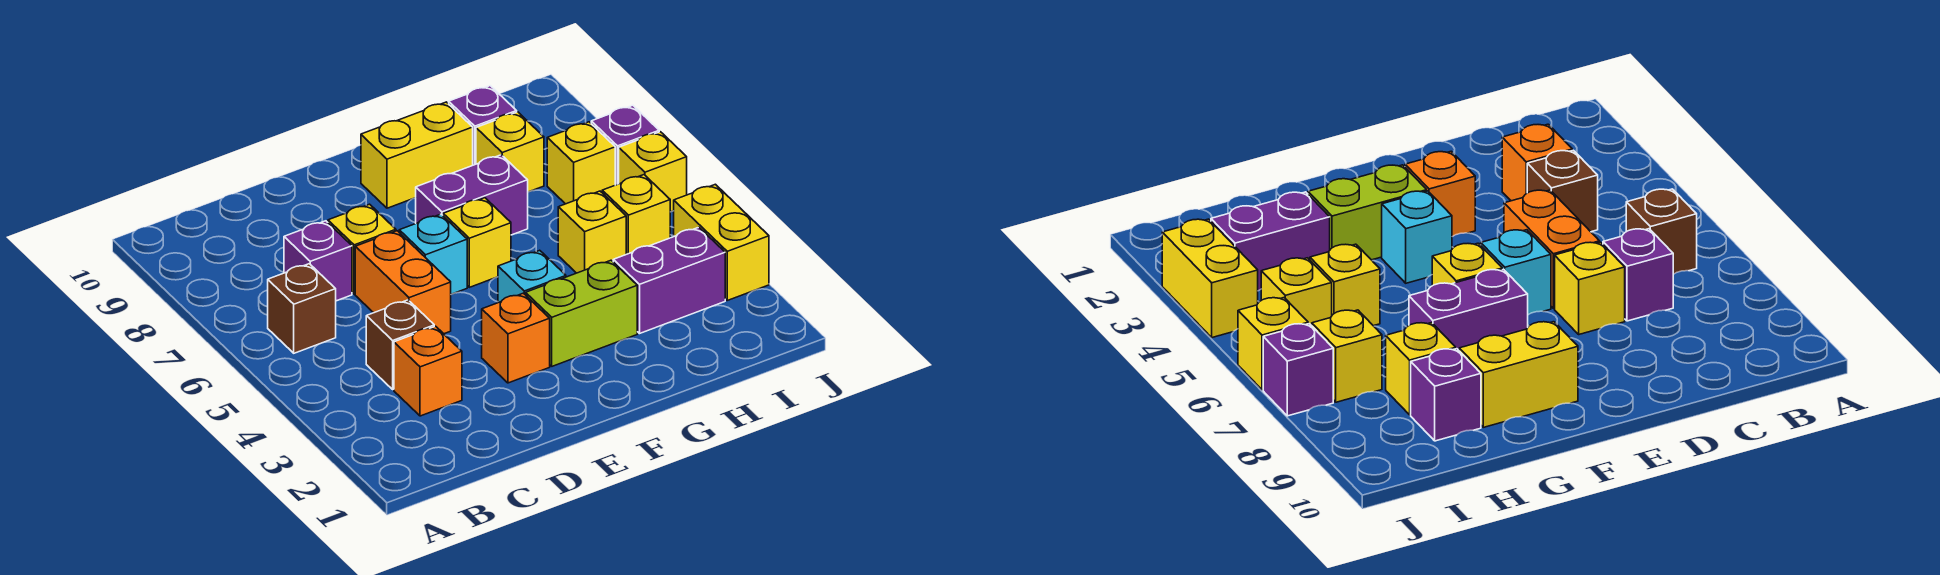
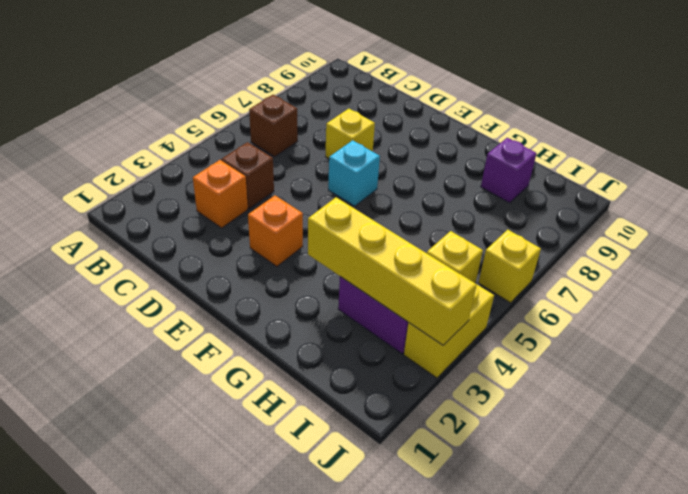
yellow 1x4 brick [308,197,477,345] -> none
none -> purple 1x1 brick [284,221,352,301]
none -> orange 1x2 brick [355,231,451,334]
none -> lime 1x2 brick [526,260,637,366]

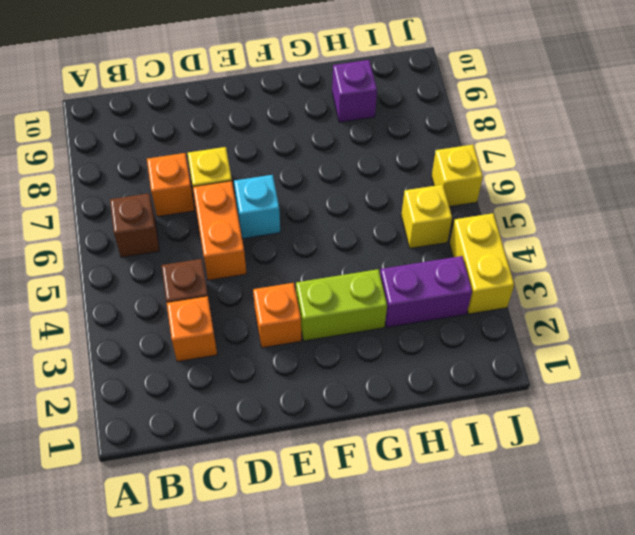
orange 1x1 brick [147,153,195,216] -> purple 1x1 brick [284,221,352,301]
none -> cyan 1x1 brick [498,250,566,303]
none -> yellow 1x1 brick [443,198,511,287]
none -> purple 1x2 brick [416,155,528,235]

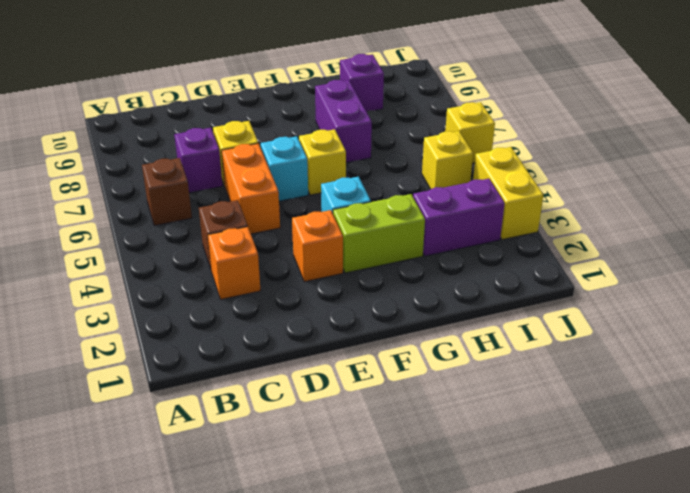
purple 1x2 brick [315,80,372,163] -> purple 1x2 brick turned to [416,155,528,235]
none -> yellow 1x2 brick [361,102,473,208]
none -> yellow 1x1 brick [558,191,626,273]
none -> yellow 1x1 brick [476,112,544,192]

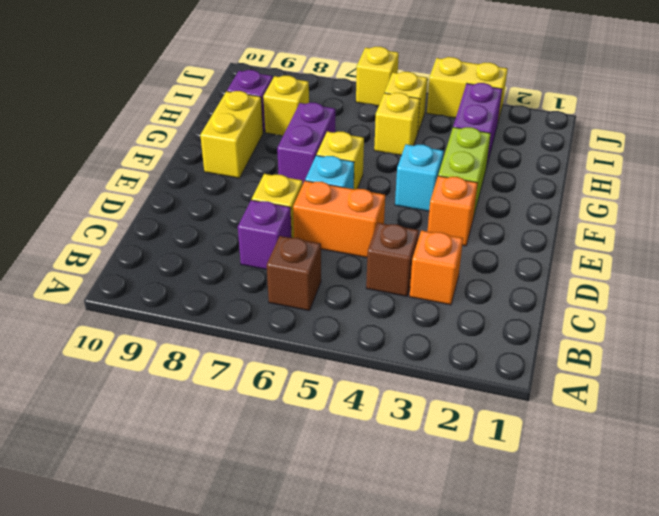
none -> yellow 1x1 brick [547,122,615,204]
none -> purple 1x1 brick [591,105,659,185]

